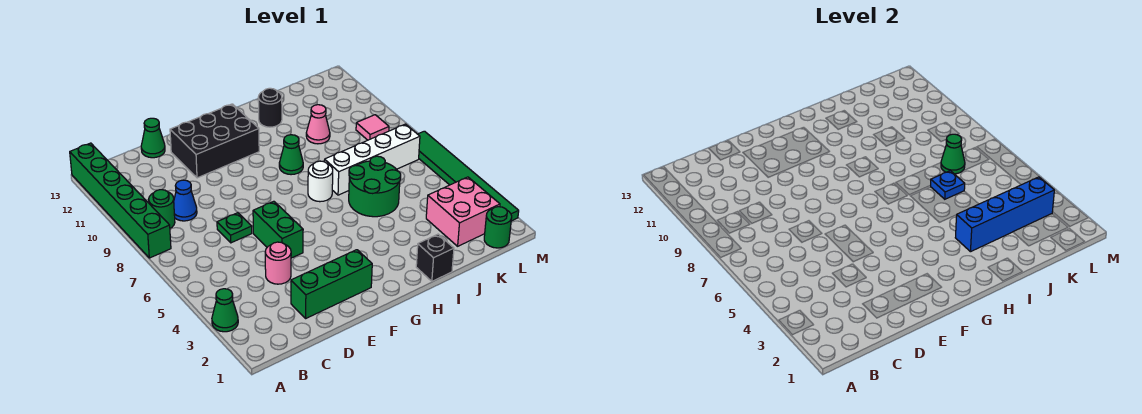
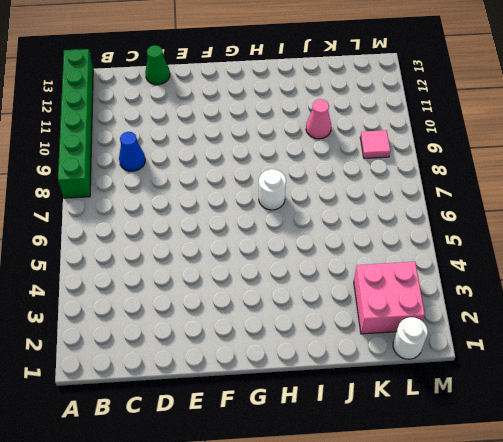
white 1x1 round brick [393,317,428,359] -> green 1x1 round brick [484,207,512,248]
none -> green 1x1 cone [212,289,238,332]
none -> green 1x1 round brick [149,190,175,228]
none -> green 1x3 brick [291,250,372,318]

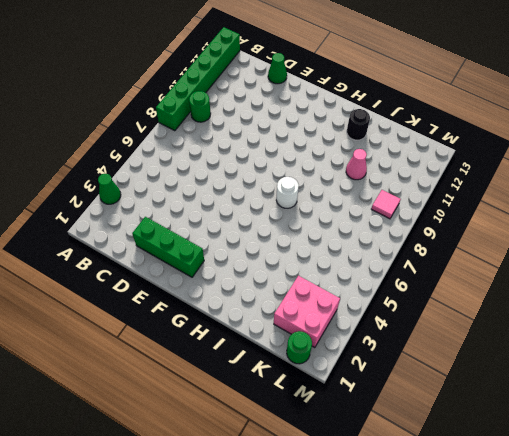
none -> blue 1x1 cone [174,180,197,221]
none -> pink 1x1 round brick [265,242,291,284]
none -> green 1x1 plate [217,213,252,243]

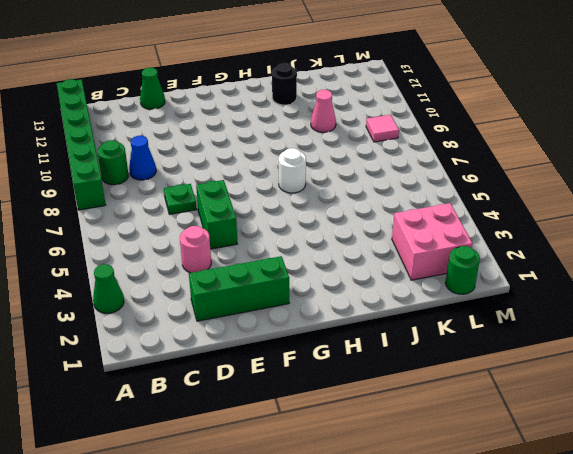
none -> black 2x3 brick [170,104,259,178]
none -> green 1x1 cone [279,135,303,175]
none -> black 1x1 brick [416,234,454,281]

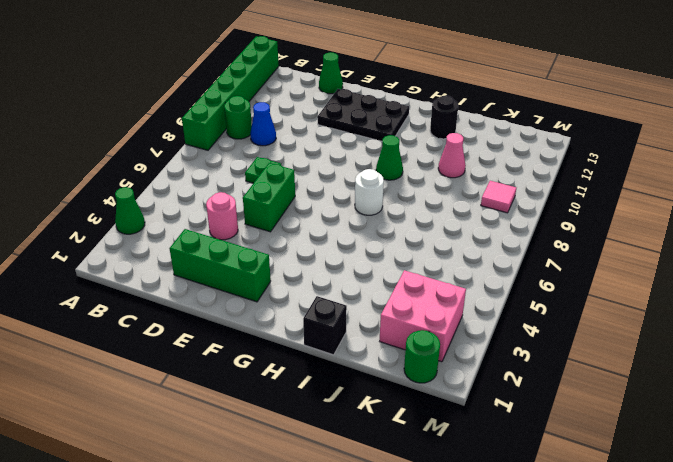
black 2x3 plate [317,89,409,141] -> black 2x3 brick [170,104,259,178]
none -> green 2x2 round brick [349,156,401,217]
none -> white 1x4 brick [324,124,420,195]
none -> green 1x6 tile [418,131,519,221]

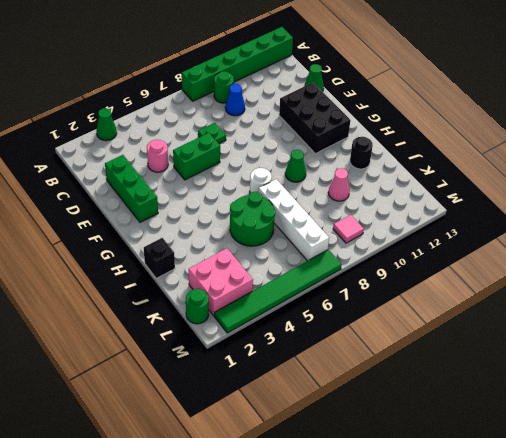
none -> blue 1x4 brick [955,177,1054,252]
none -> blue 1x1 plate [930,171,965,199]
none -> green 1x1 cone [941,134,965,174]

